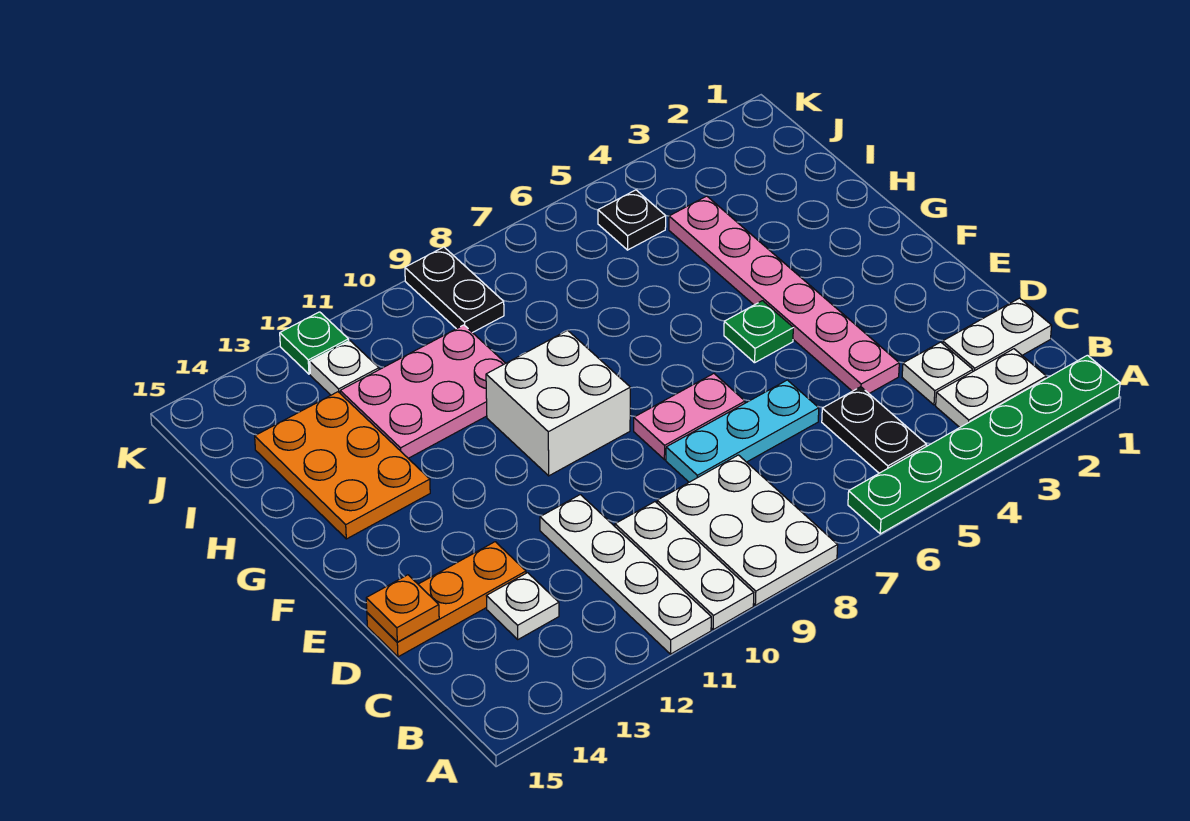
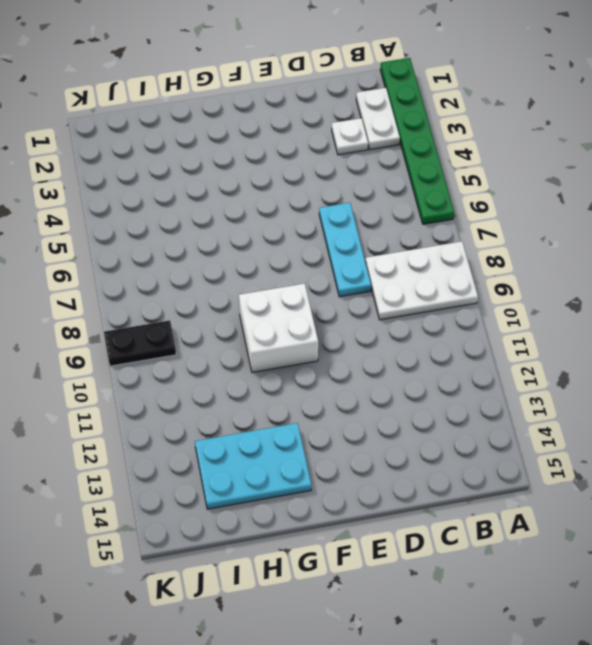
cyan 2x3 plate [195,423,311,509] -> orange 2x3 plate [255,392,430,539]
none -> white 1x3 plate [615,502,754,630]
none -> white 1x4 plate [540,495,711,654]
none -> black 1x2 plate [822,387,927,473]

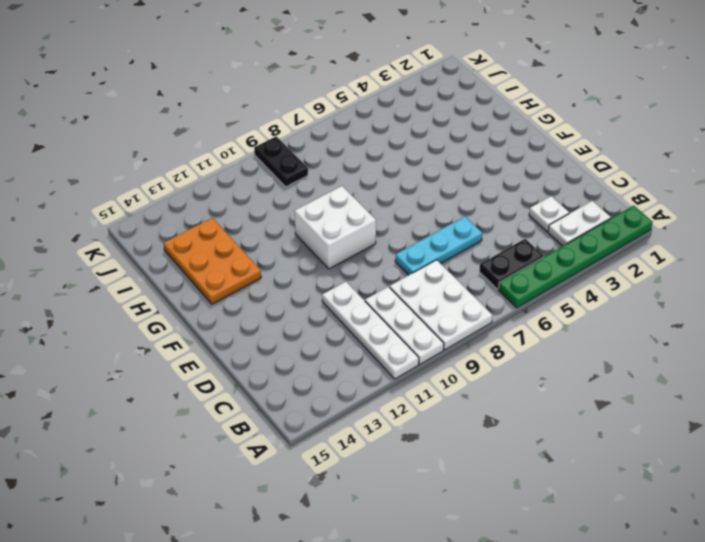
black 1x2 plate [479,239,543,289] -> black 1x2 plate turned to [822,387,927,473]
none -> white 1x2 plate [943,298,1052,371]
none -> white 1x1 plate [487,573,559,639]
none -> pink 1x6 plate [669,196,899,393]

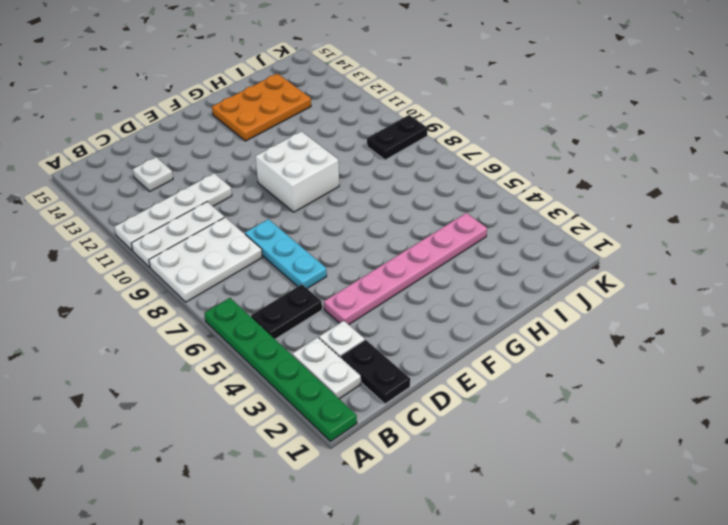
black 1x2 plate [341,340,410,404] -> white 1x2 plate [943,298,1052,371]
none -> orange 1x3 plate [367,542,526,657]
none -> pink 1x2 plate [634,374,745,460]
none -> green 1x1 plate [724,301,793,363]

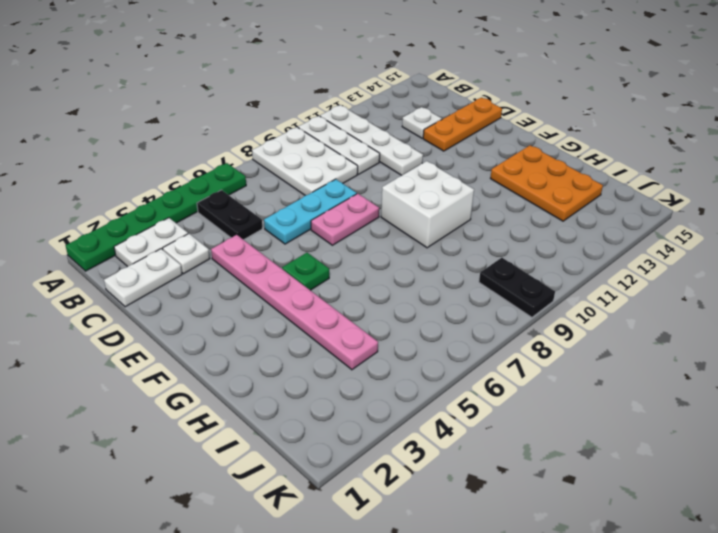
none -> pink 2x3 plate [340,325,506,458]
none -> black 1x1 plate [598,190,666,250]
none -> white 1x1 plate [310,340,379,395]

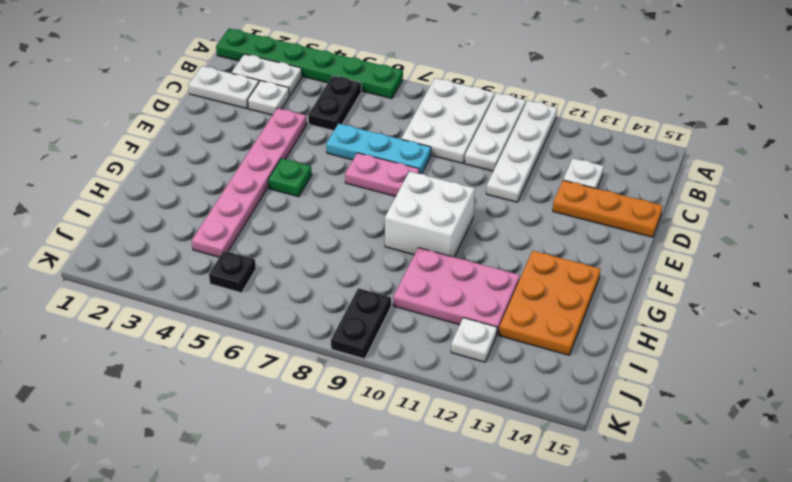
none -> green 1x1 plate [280,312,349,374]
none -> orange 1x1 plate [366,575,439,642]

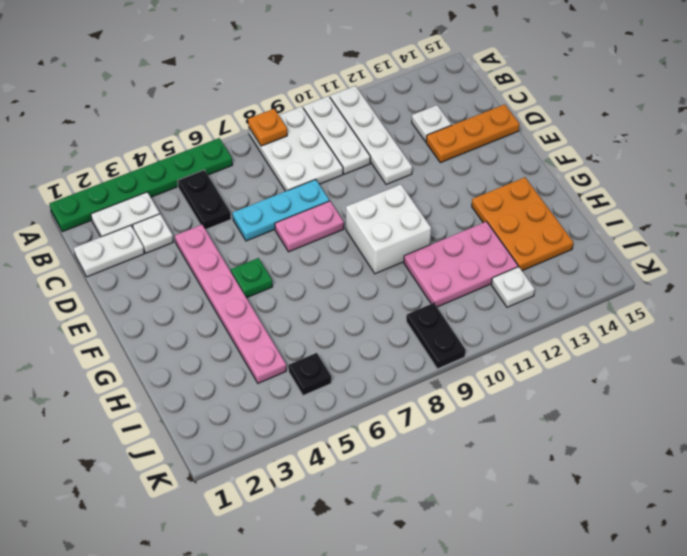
orange 1x1 plate [248,109,287,146] -> orange 1x1 plate moved to [366,575,439,642]
none -> green 1x1 plate [280,312,349,374]

